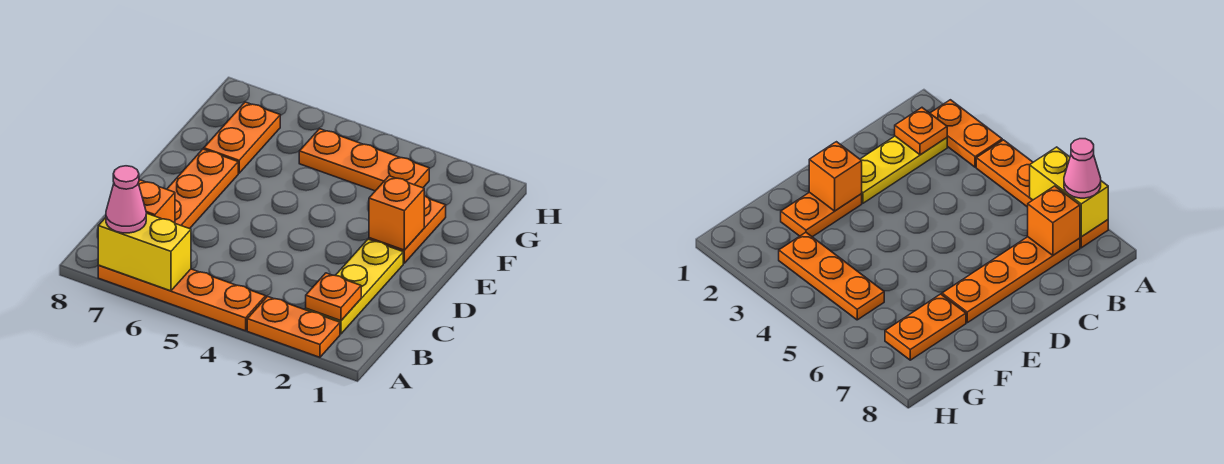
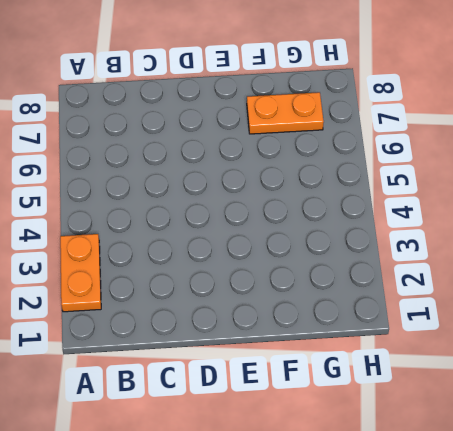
none -> orange 1x4 plate [98,265,266,331]
none -> yellow 1x3 plate [306,239,403,334]
none -> orange 1x4 plate [167,149,238,229]

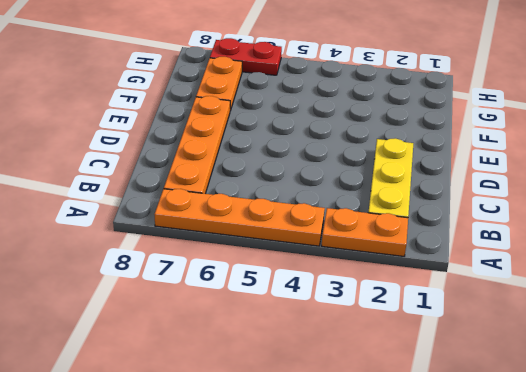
red 1x2 plate [210,38,282,75] -> none
none -> orange 1x2 plate [369,196,446,263]
none -> orange 1x3 plate [299,129,429,191]
none -> yellow 1x2 brick [98,213,191,291]

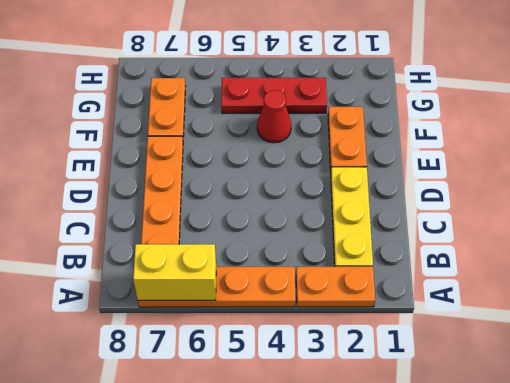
red 1x1 cone [257,90,291,143] -> none
red 1x3 plate [221,78,327,113] -> orange 1x3 plate [299,129,429,191]
none -> orange 1x1 plate [306,273,361,321]
none -> orange 1x1 brick [138,180,175,223]
none -> orange 1x1 brick [369,176,424,250]

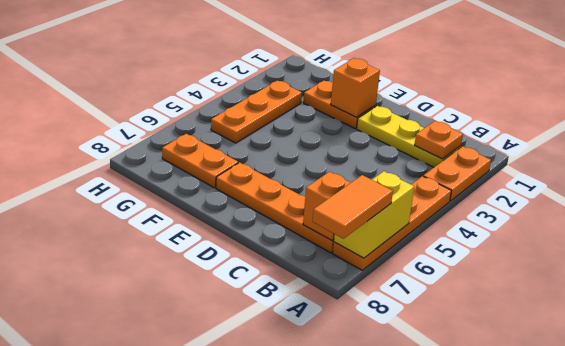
orange 1x2 tile [312,175,393,239] -> pink 1x1 cone [106,166,146,233]

